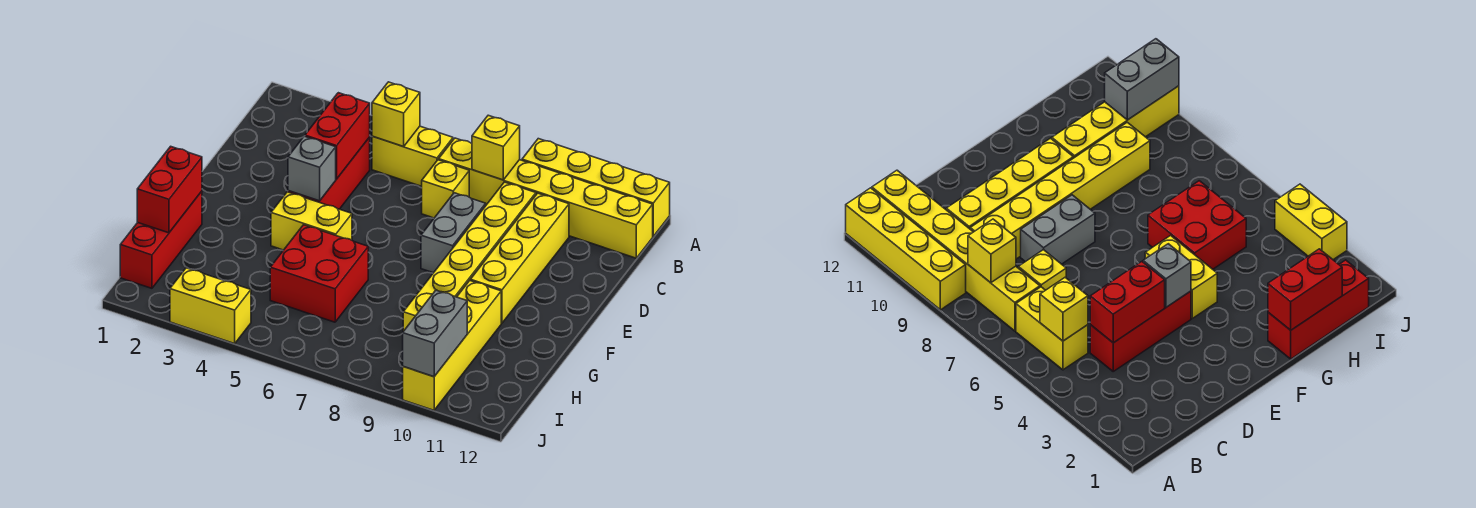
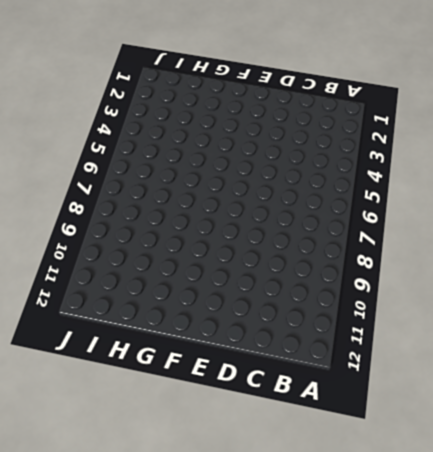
none -> yellow 1x4 brick [522,139,670,236]
none -> yellow 1x2 brick [372,126,453,186]
none -> yellow 1x6 brick [439,138,653,258]

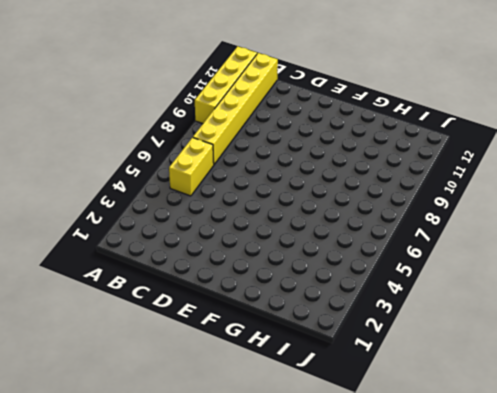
none -> red 1x3 brick [288,137,370,209]
none -> yellow 1x1 brick [422,160,469,218]
none -> yellow 1x6 brick [403,182,536,331]

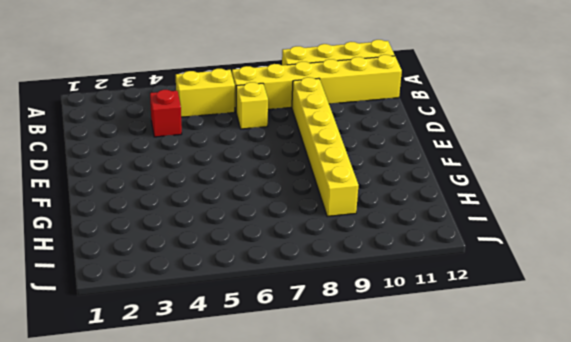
red 1x1 brick [150,90,182,137] -> red 1x3 brick [288,137,370,209]
none -> yellow 1x4 brick [470,193,569,323]
none -> grey 1x2 brick [421,193,486,273]
none -> yellow 1x2 brick [271,192,352,250]

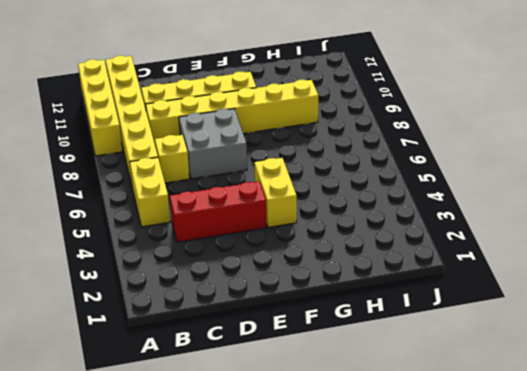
grey 2x2 brick [179,109,247,179] -> grey 1x2 brick [421,193,486,273]
none -> red 1x3 brick [120,191,202,288]
none -> red 2x2 brick [270,225,368,322]
none -> yellow 1x4 brick [403,281,501,410]

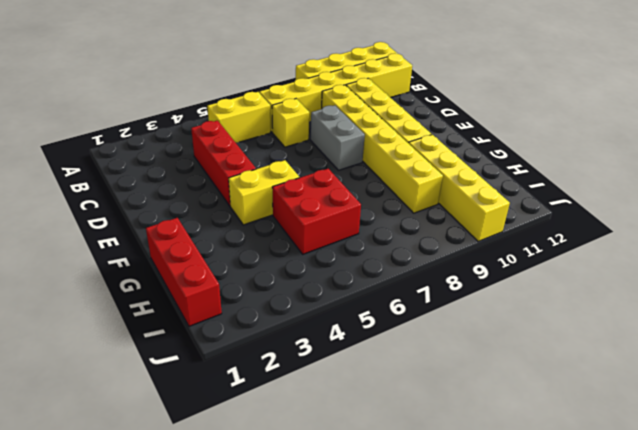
none -> yellow 1x2 brick [170,268,251,344]
none -> yellow 1x1 brick [372,82,420,147]
none -> yellow 1x1 brick [472,115,520,180]

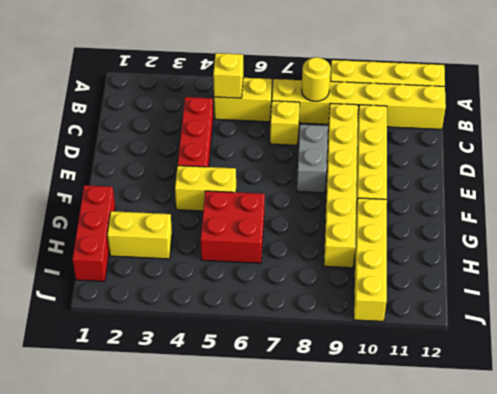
yellow 1x1 round brick [302,57,331,101] -> yellow 1x1 brick [472,115,520,180]
yellow 1x2 brick [107,211,172,259] -> yellow 1x2 brick moved to [170,268,251,344]
none -> red 1x2 brick [305,93,370,179]
none -> grey 1x1 brick [288,136,336,201]
none -> red 1x2 brick [137,146,202,233]

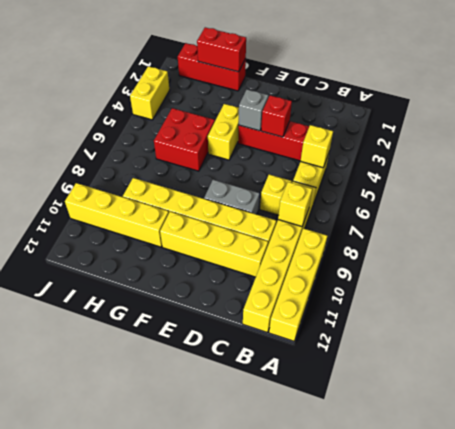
red 1x1 brick [261,95,292,137] -> red 1x2 brick [305,93,370,179]
none -> grey 1x2 brick [403,290,467,377]

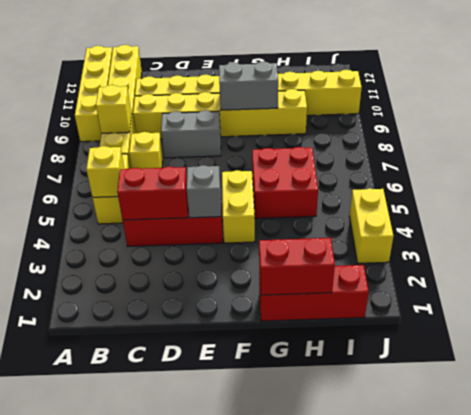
grey 1x2 brick [219,62,278,110] -> grey 1x2 brick moved to [403,290,467,377]

